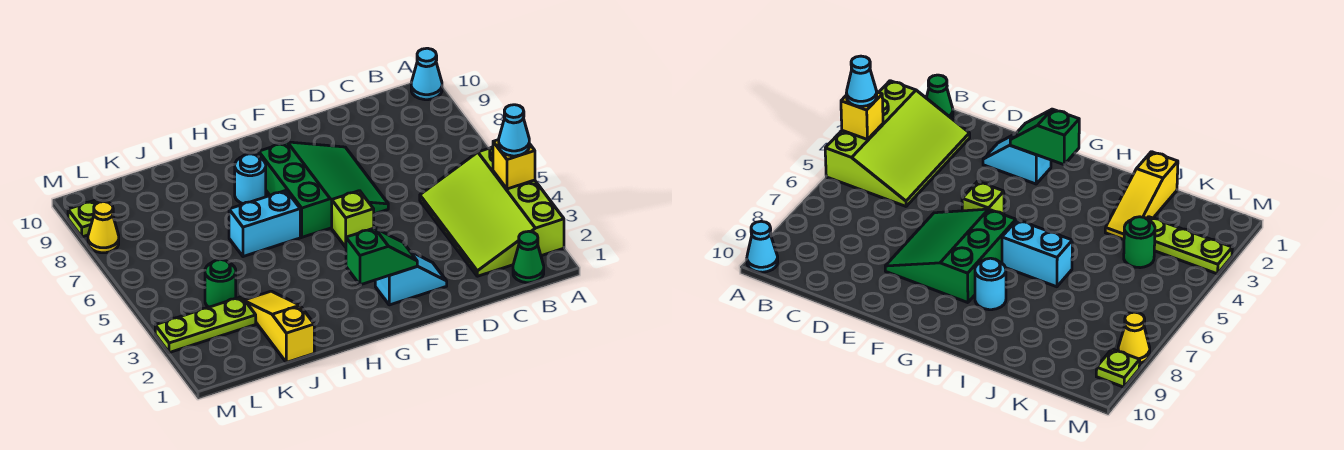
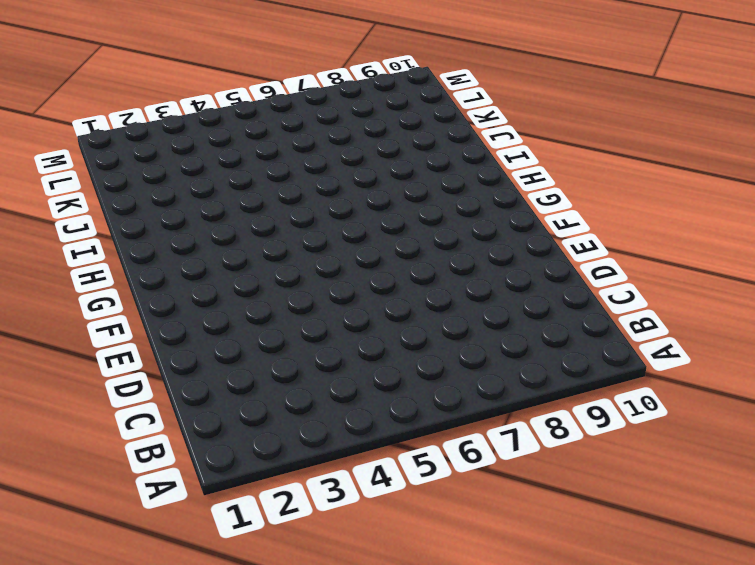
none -> lime 3x4 slope [420,147,564,276]
none -> cyan 1x1 cone [411,48,442,100]
none -> green 1x1 cone [513,231,544,283]

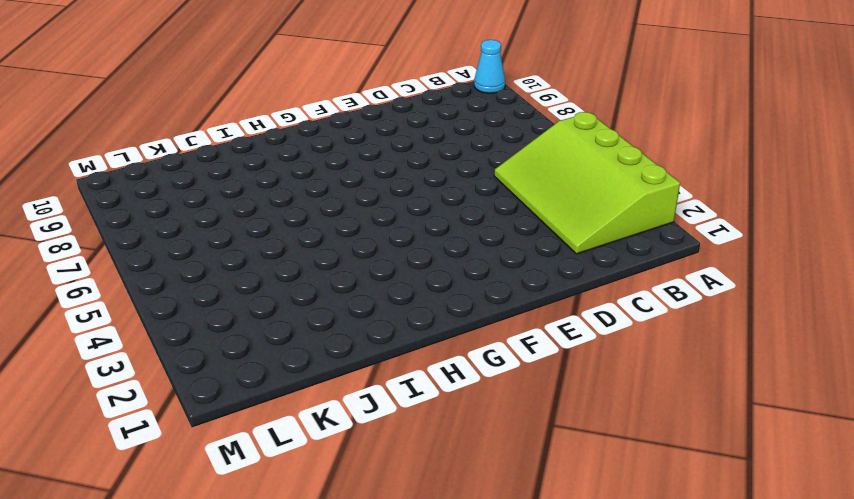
none -> green 1x1 cone [513,231,544,283]
none -> cyan 1x2 slope [375,251,447,305]
none -> green 3x3 slope [259,142,388,237]

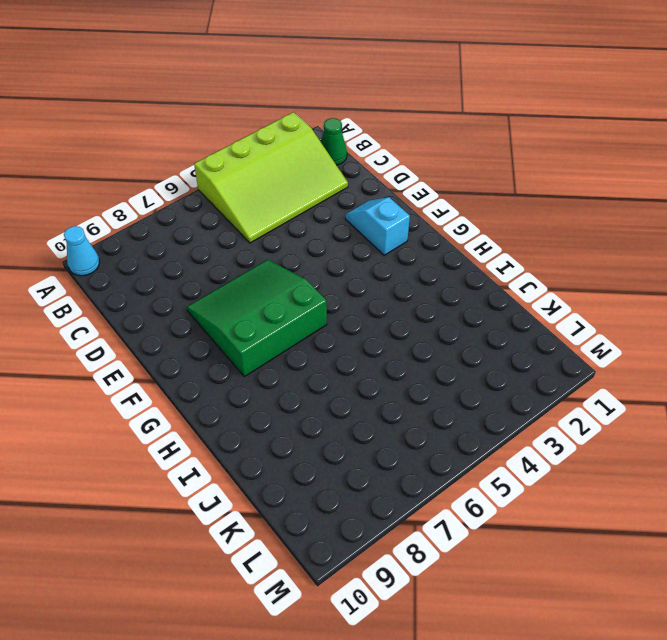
none -> lime 1x1 brick [332,191,374,247]
none -> cyan 1x2 brick [229,191,300,257]
none -> cyan 1x1 round brick [235,154,266,204]

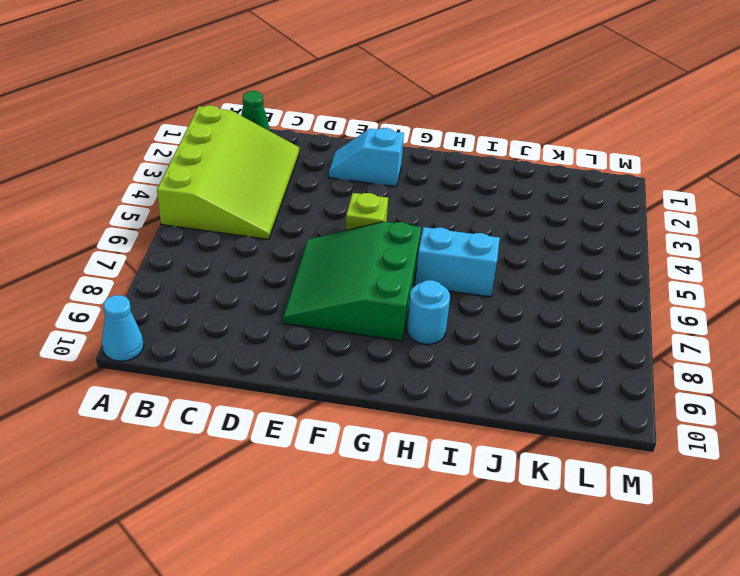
none -> yellow 1x3 slope [245,291,314,362]
none -> lime 1x3 plate [155,297,256,353]
none -> green 1x1 round brick [205,260,236,307]

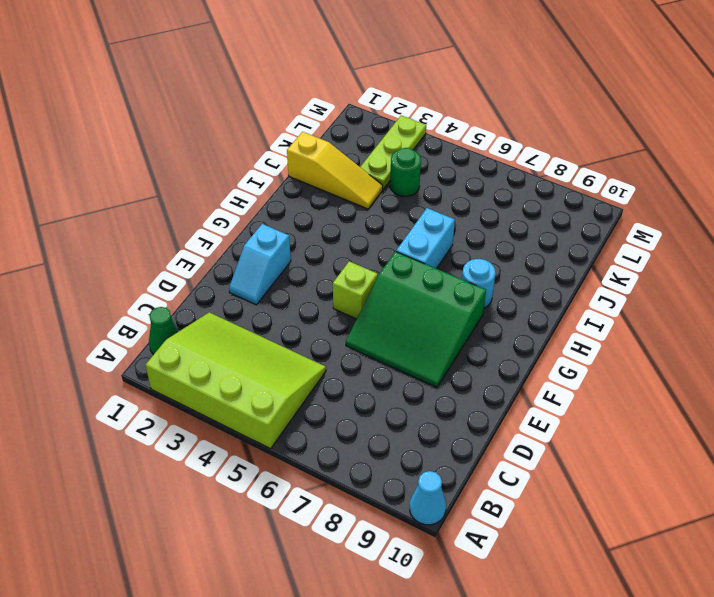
none -> yellow 1x1 cone [88,202,119,253]
none -> lime 1x1 plate [68,200,98,237]
none -> yellow 1x1 brick [493,140,535,189]

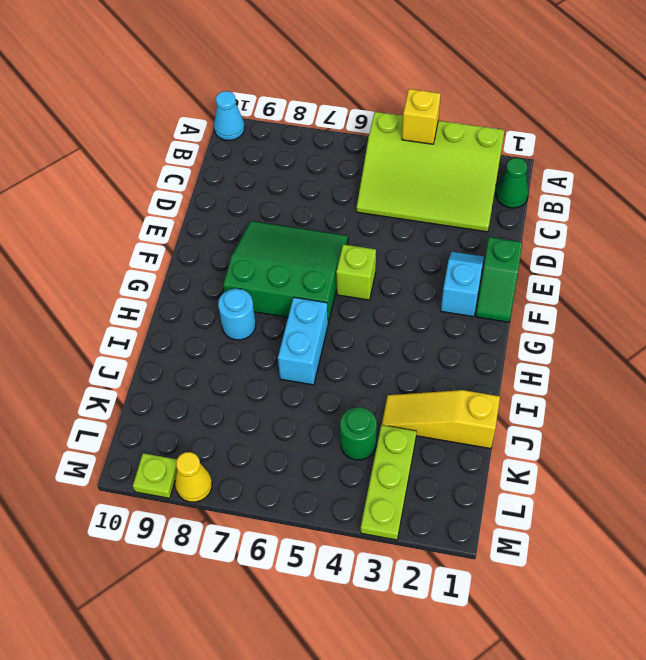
green 1x2 slope [476,237,522,322] -> green 1x2 slope turned to [346,228,417,285]
none -> cyan 1x1 cone [499,105,529,156]

